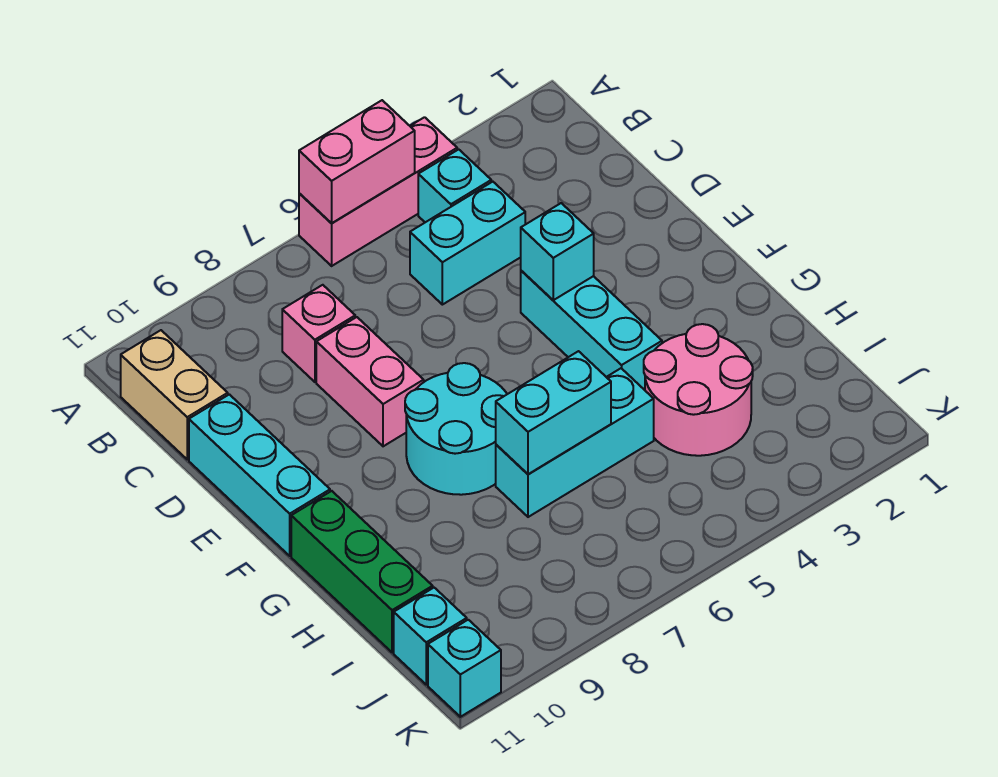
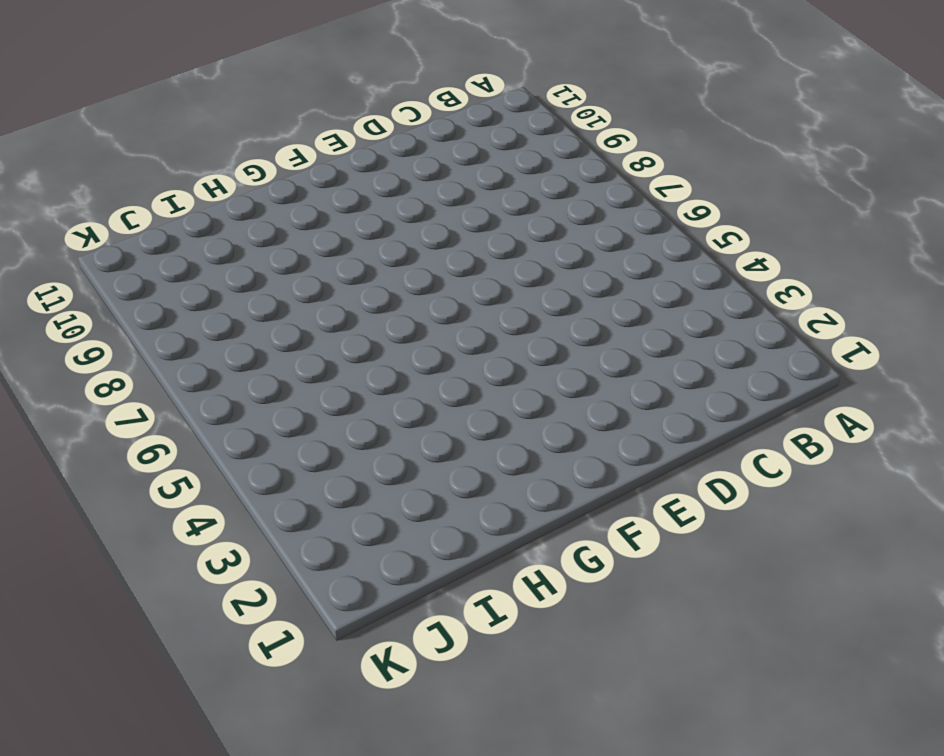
none -> pink 1x3 brick [299,117,457,266]
none -> cyan 1x1 brick [418,149,491,222]
none -> tan 1x2 brick [121,330,228,459]

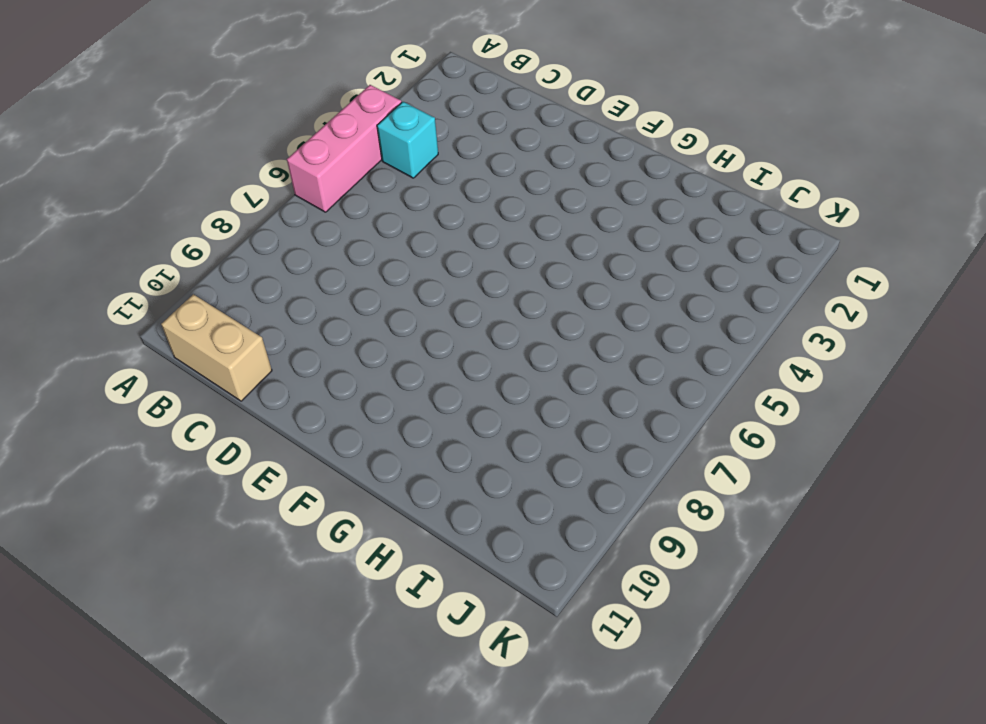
none -> cyan 1x2 brick [410,182,525,305]
none -> pink 1x1 brick [282,285,355,382]
none -> pink 1x2 brick [316,317,424,446]

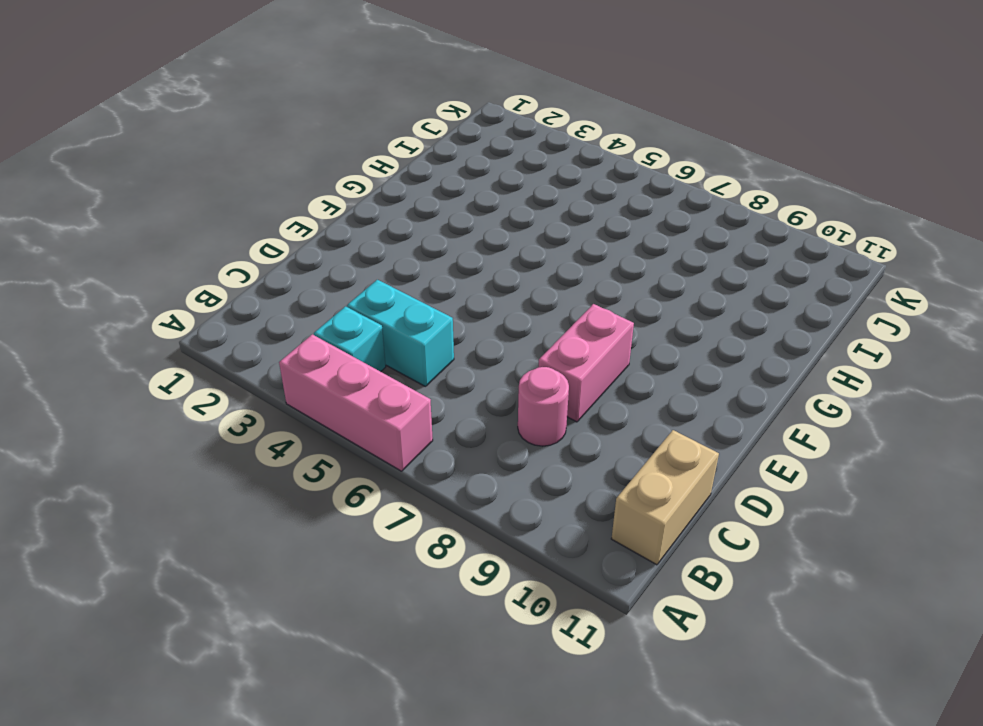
pink 1x1 round brick [518,367,569,446] -> pink 1x1 brick [282,285,355,382]
none -> cyan 1x3 brick [189,394,330,556]
none -> cyan 1x3 brick [521,271,662,390]
none -> cyan 2x2 round brick [405,363,507,495]

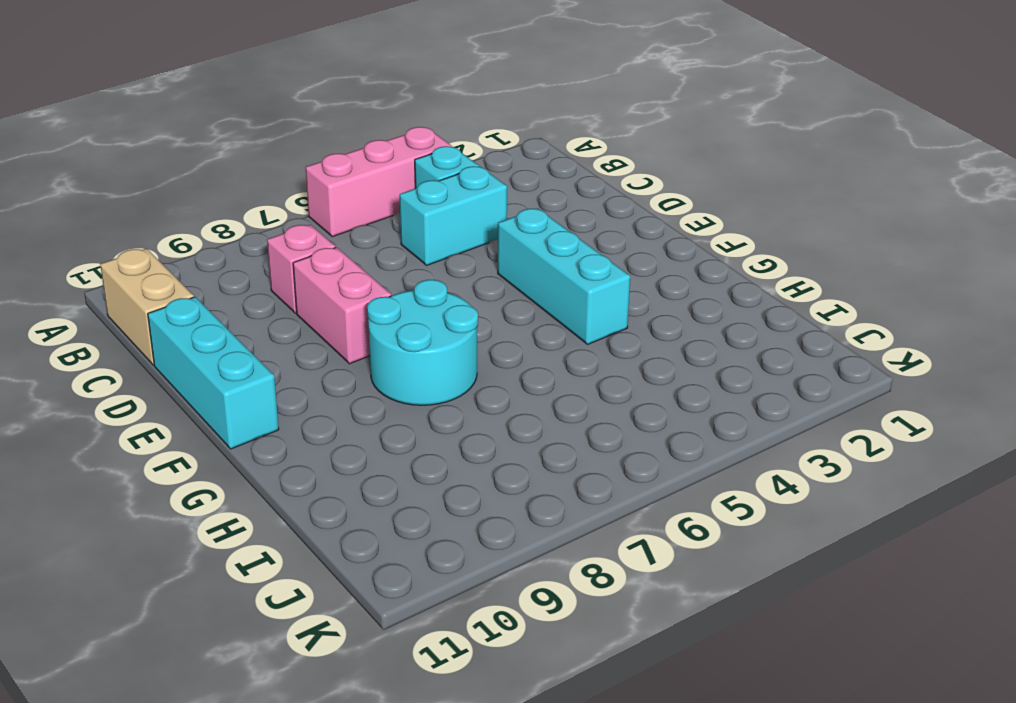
none -> green 1x3 brick [291,491,433,653]
none -> pink 2x2 round brick [644,324,753,456]
none -> cyan 1x3 brick [496,368,654,517]

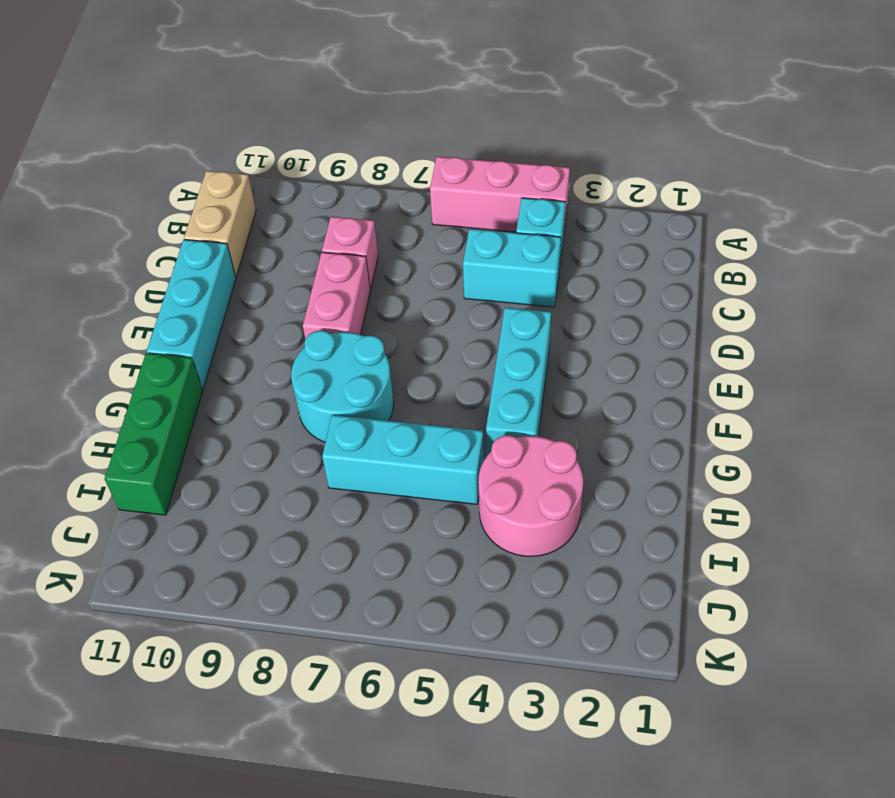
none -> cyan 1x1 brick [394,588,467,685]
none -> cyan 1x1 brick [428,620,501,717]
none -> pink 1x2 brick [299,100,415,223]

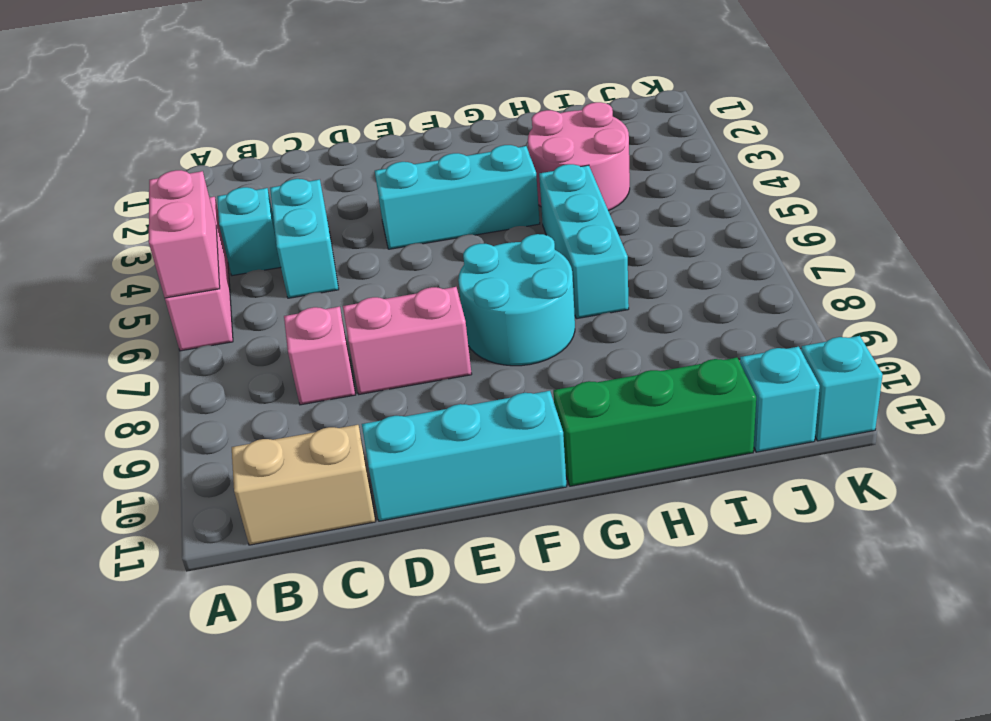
none -> cyan 1x1 brick [521,203,594,300]
none -> cyan 1x2 brick [496,351,611,474]

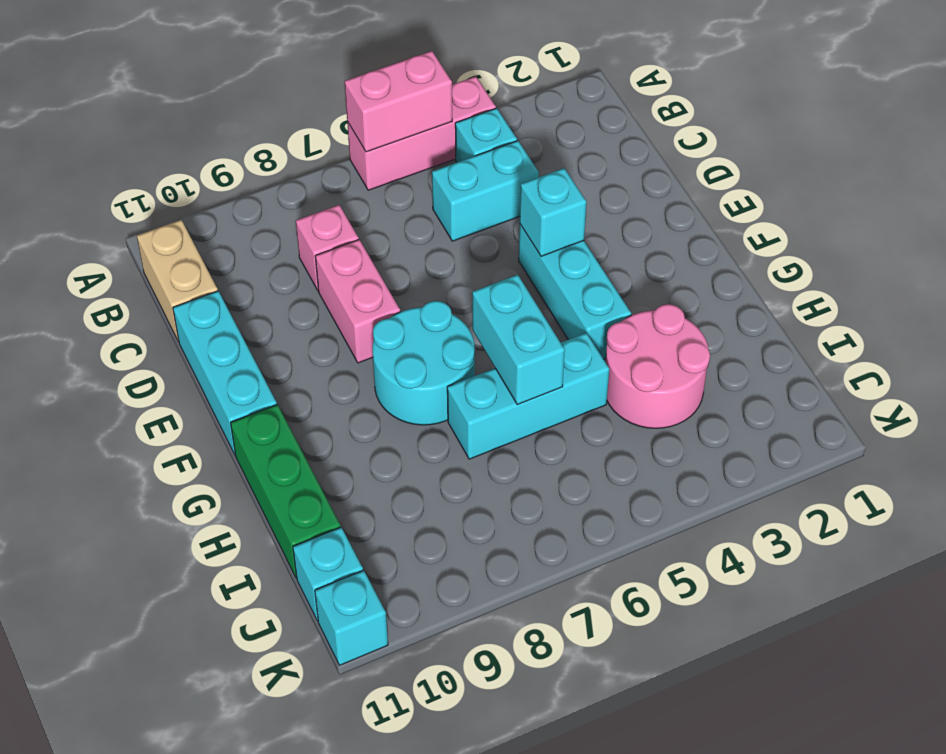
cyan 1x2 brick [472,275,565,405] -> cyan 1x2 brick turned to [496,351,611,474]

